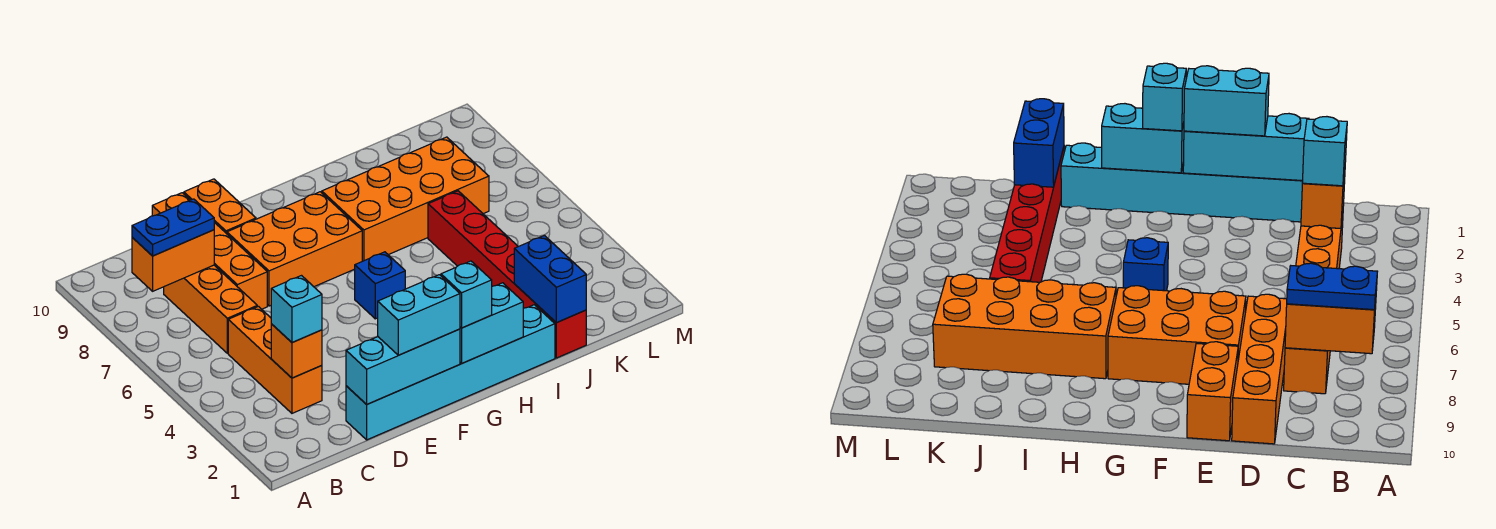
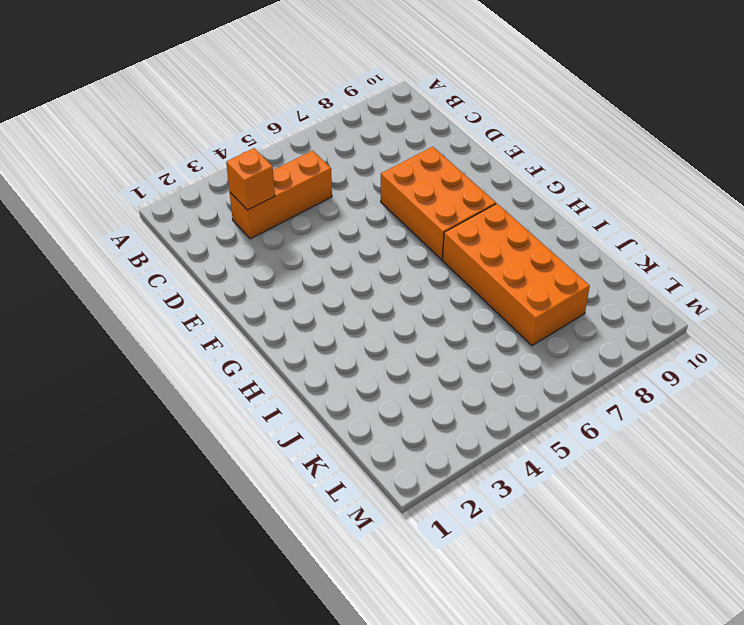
none -> orange 1x3 brick [164,265,257,353]
none -> cyan 1x6 brick [346,305,555,440]
none -> orange 1x4 brick [152,193,267,309]

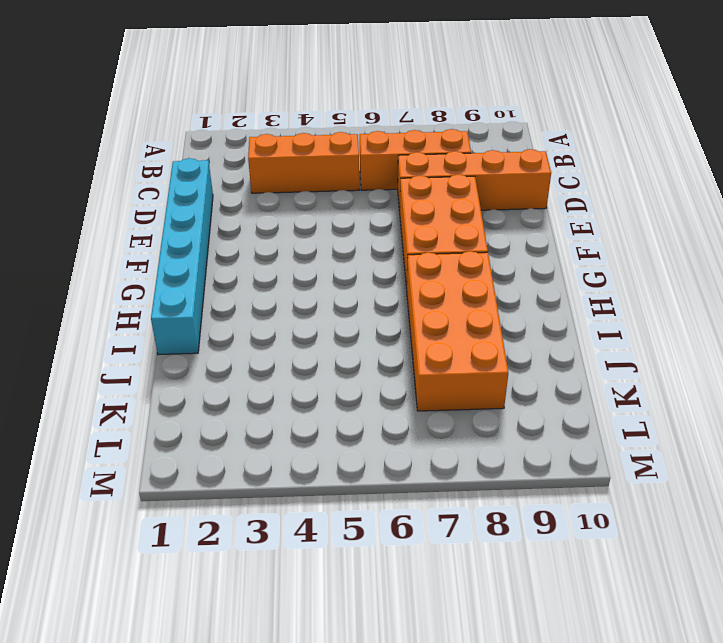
none -> orange 1x2 brick [184,179,256,234]
none -> blue 1x1 brick [355,252,405,319]
none -> red 1x6 brick [428,191,586,358]

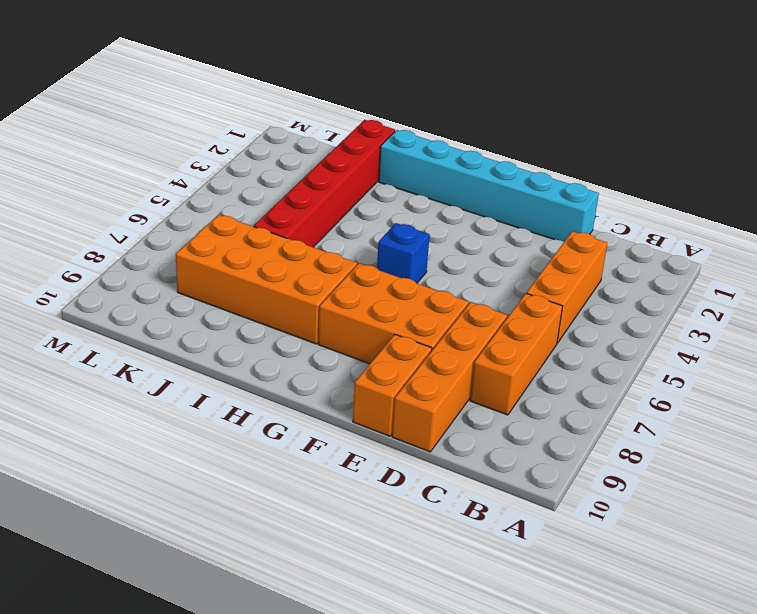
none -> orange 1x2 brick [132,230,214,291]
none -> orange 1x1 brick [271,324,322,378]
none -> cyan 1x3 brick [346,329,460,404]

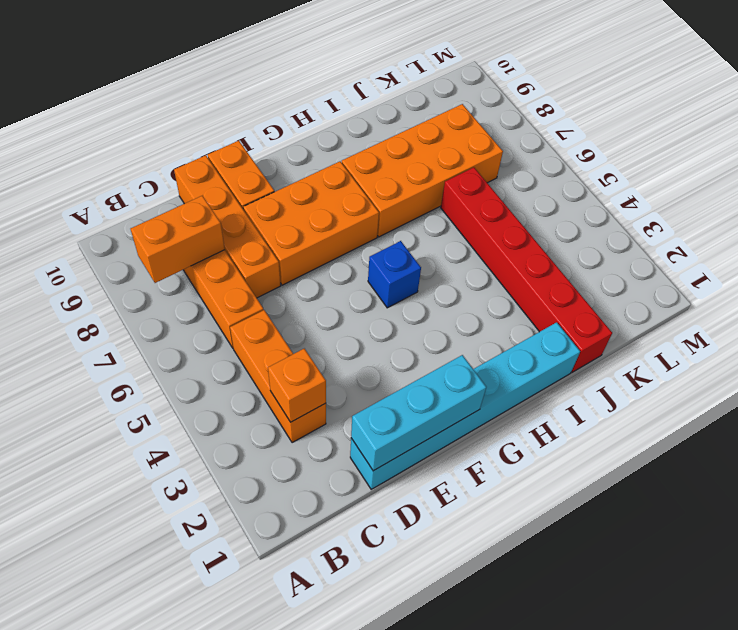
none -> cyan 1x2 brick [460,283,523,363]
none -> blue 1x2 brick [514,235,586,323]
none -> blue 1x2 plate [132,199,214,256]

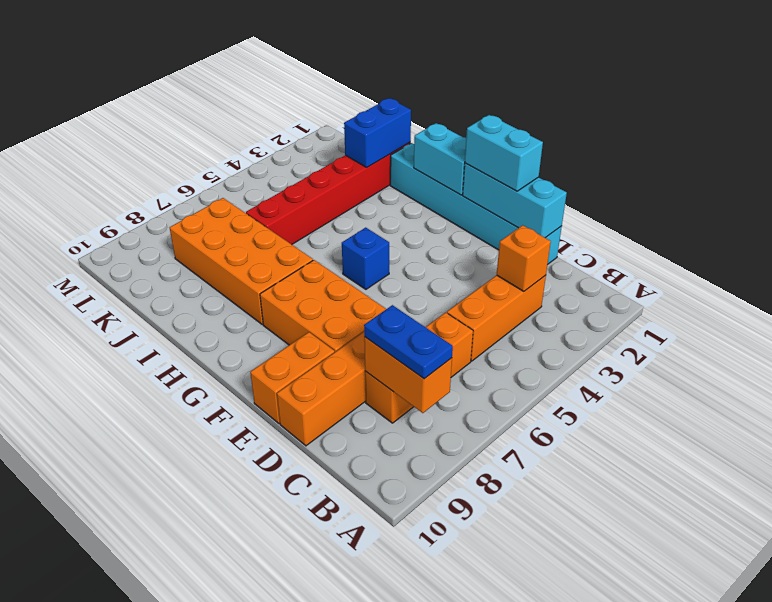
none -> cyan 1x1 brick [271,276,322,343]
none -> cyan 1x1 brick [441,261,492,328]

